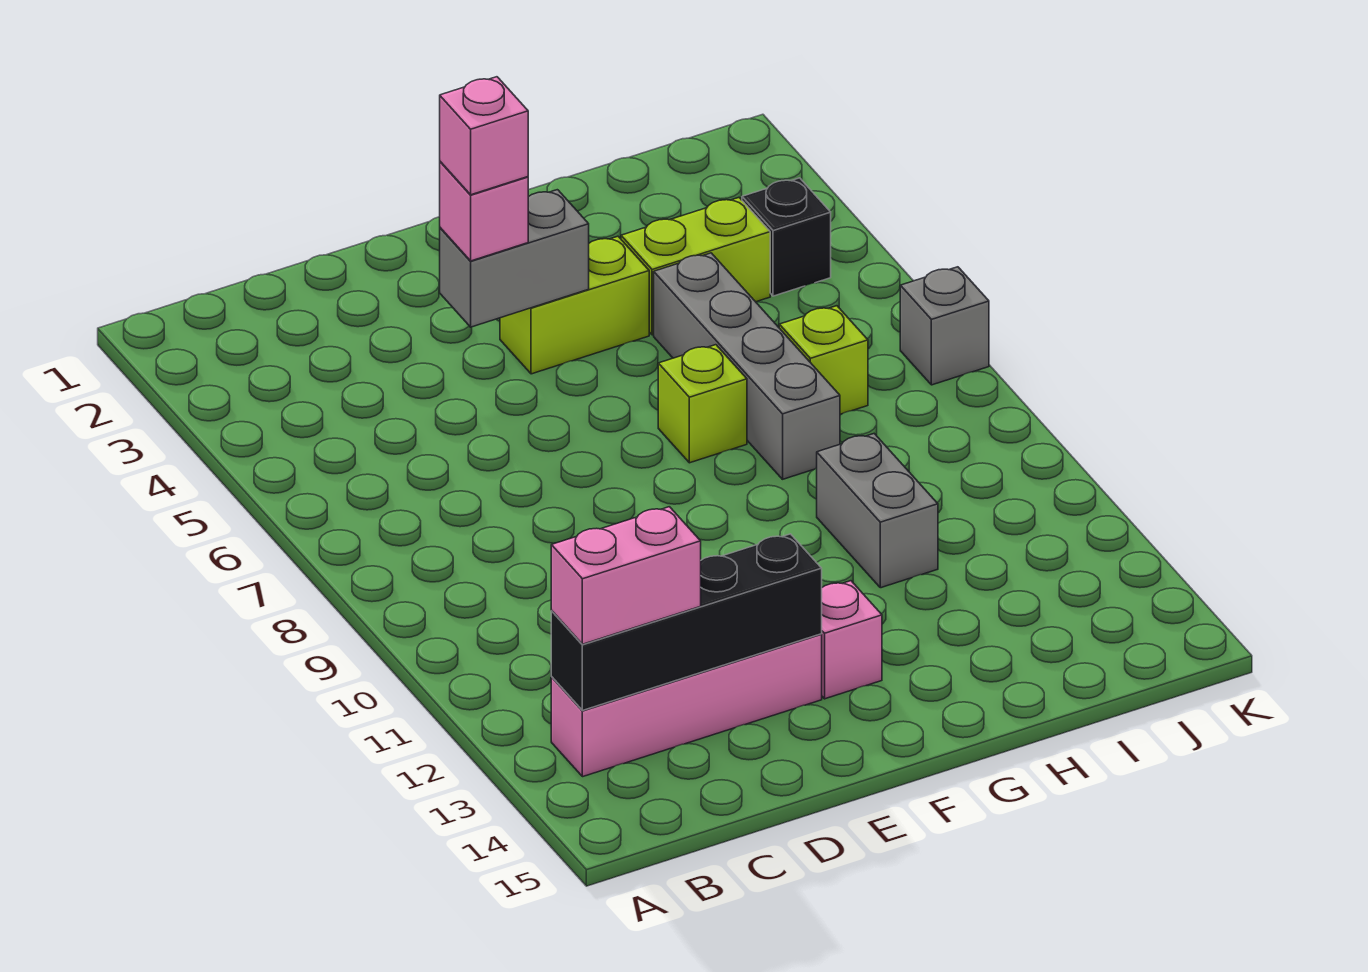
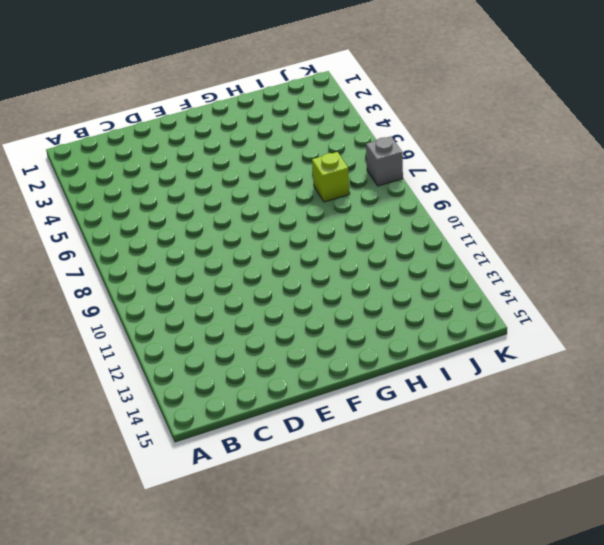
none -> pink 1x4 brick [551,634,822,777]
none -> lime 1x2 brick [500,236,649,374]
none -> pink 1x1 brick [821,581,882,699]

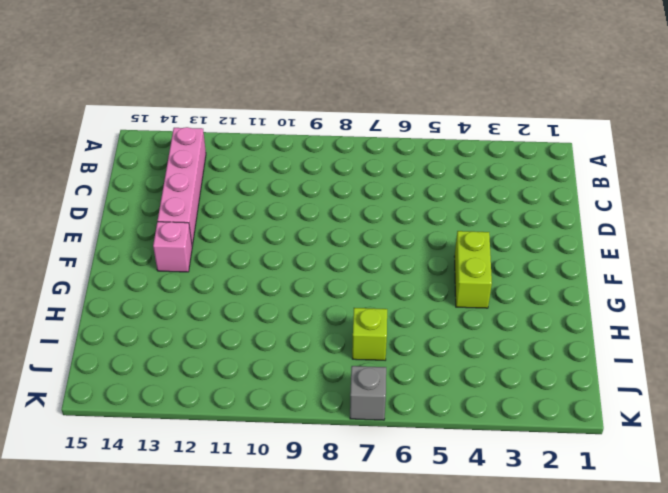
none -> lime 1x1 brick [658,345,747,463]
none -> lime 1x2 brick [621,198,770,335]
none -> grey 1x4 brick [654,253,840,479]

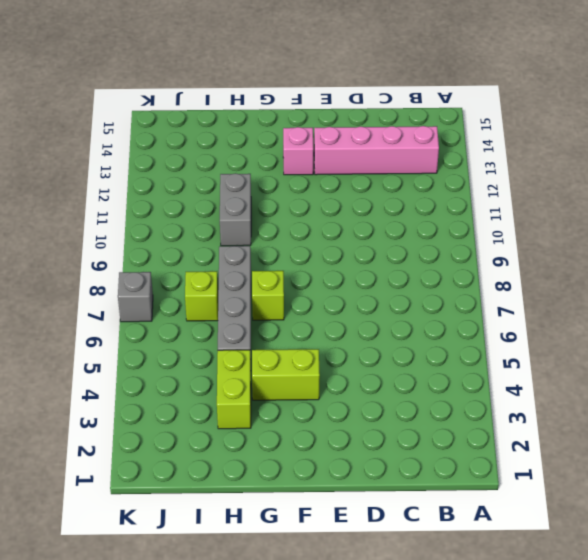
lime 1x2 brick [217,350,251,429] -> lime 1x2 brick turned to [621,198,770,335]
none -> black 1x1 brick [742,178,831,296]
none -> black 1x4 brick [551,534,822,711]
none -> grey 1x2 brick [440,190,589,327]

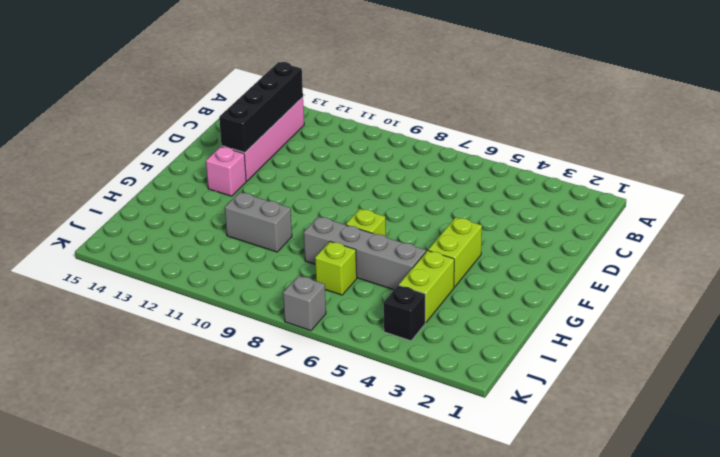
none -> grey 1x2 brick [440,190,589,327]
none -> pink 1x2 brick [551,507,701,644]
none -> pink 1x1 brick [440,162,528,261]

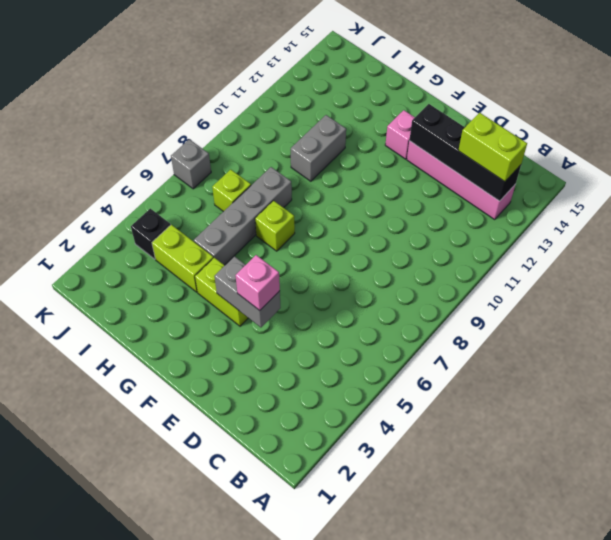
lime 1x2 brick [458,113,527,182] -> pink 1x2 brick [551,507,701,644]
none -> pink 1x1 brick [440,77,528,195]

